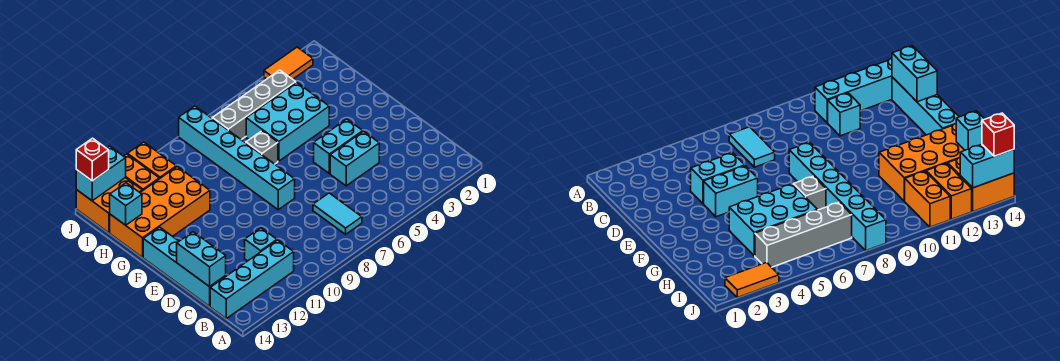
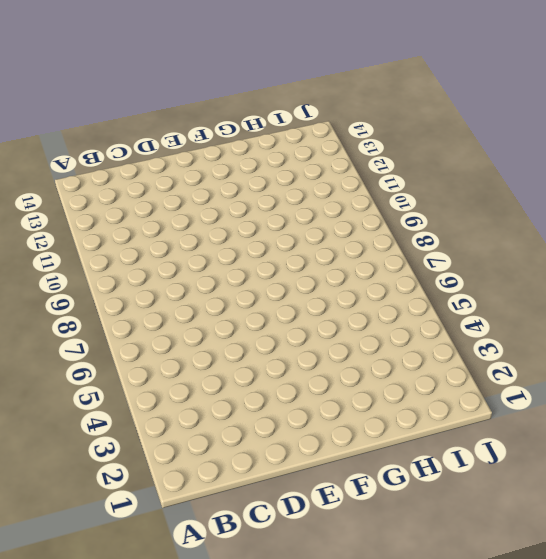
none -> cyan 1x2 tile [313,193,362,234]
none -> cyan 1x4 brick [210,240,294,318]
none -> cyan 1x1 brick [245,228,277,261]

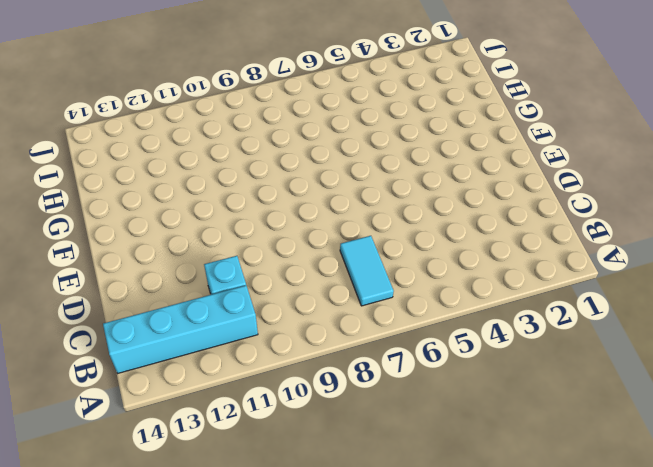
none -> cyan 1x4 brick [143,227,226,306]
none -> cyan 1x2 brick [330,131,379,186]
none -> cyan 1x2 brick [314,119,363,174]

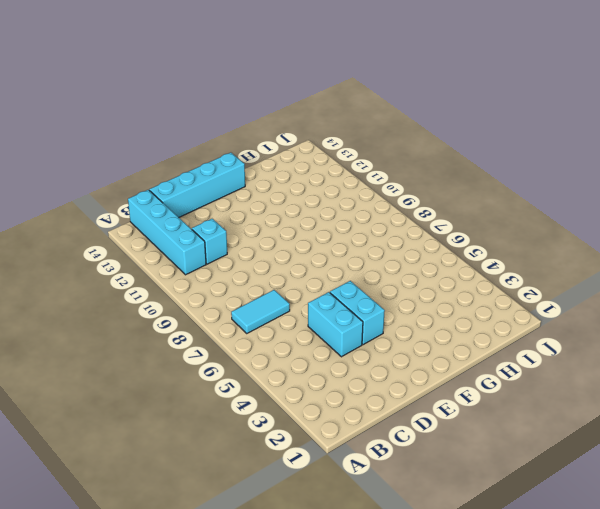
none -> cyan 1x6 brick [179,106,295,210]
none -> cyan 2x3 brick [246,82,329,161]
none -> grey 1x1 brick [246,131,278,164]

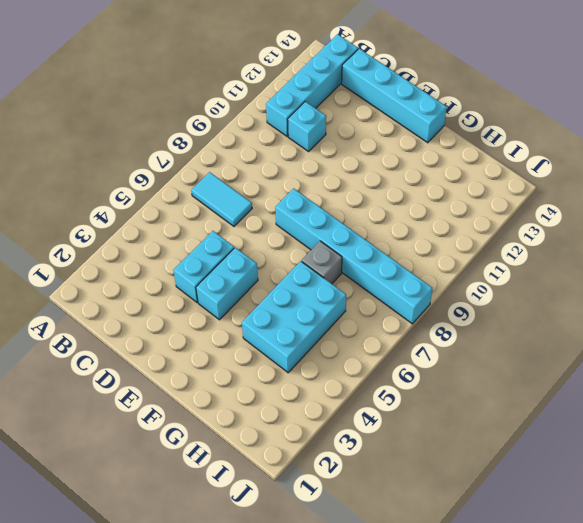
none -> orange 2x4 brick [110,167,210,257]
none -> grey 1x4 brick [212,70,296,140]
none -> orange 1x2 brick [127,142,176,179]

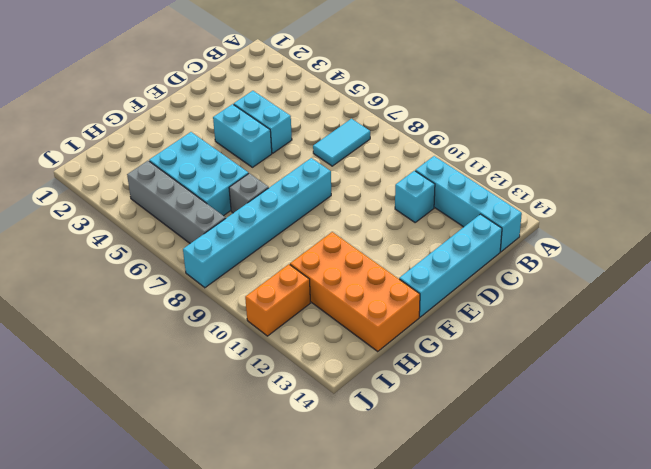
none -> orange 1x2 brick [124,154,159,191]
none -> orange 2x2 brick [76,178,142,233]
none -> orange 1x2 tile [264,47,313,79]

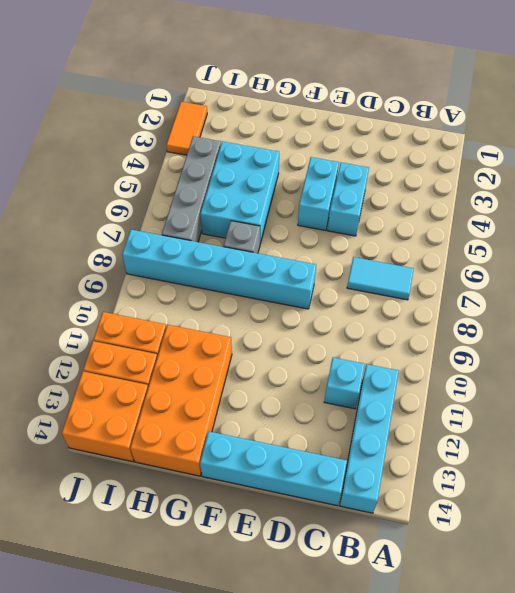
none -> cyan 1x2 brick [177,232,226,287]
none -> cyan 1x1 brick [110,183,142,225]
none -> cyan 1x2 brick [76,146,126,201]

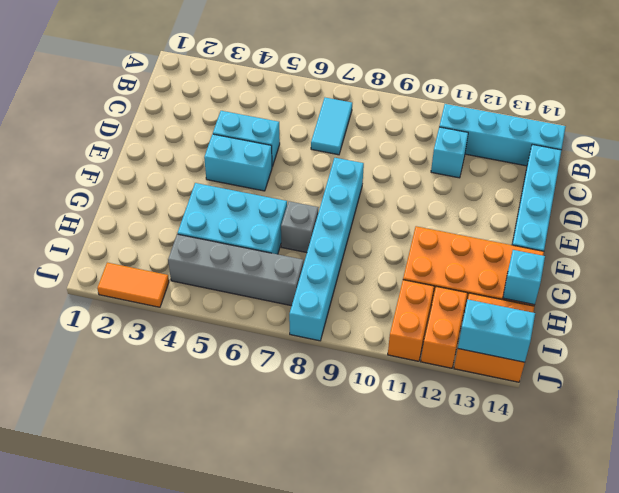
none -> cyan 1x2 brick [177,232,226,287]
none -> red 1x1 brick [76,138,109,181]

